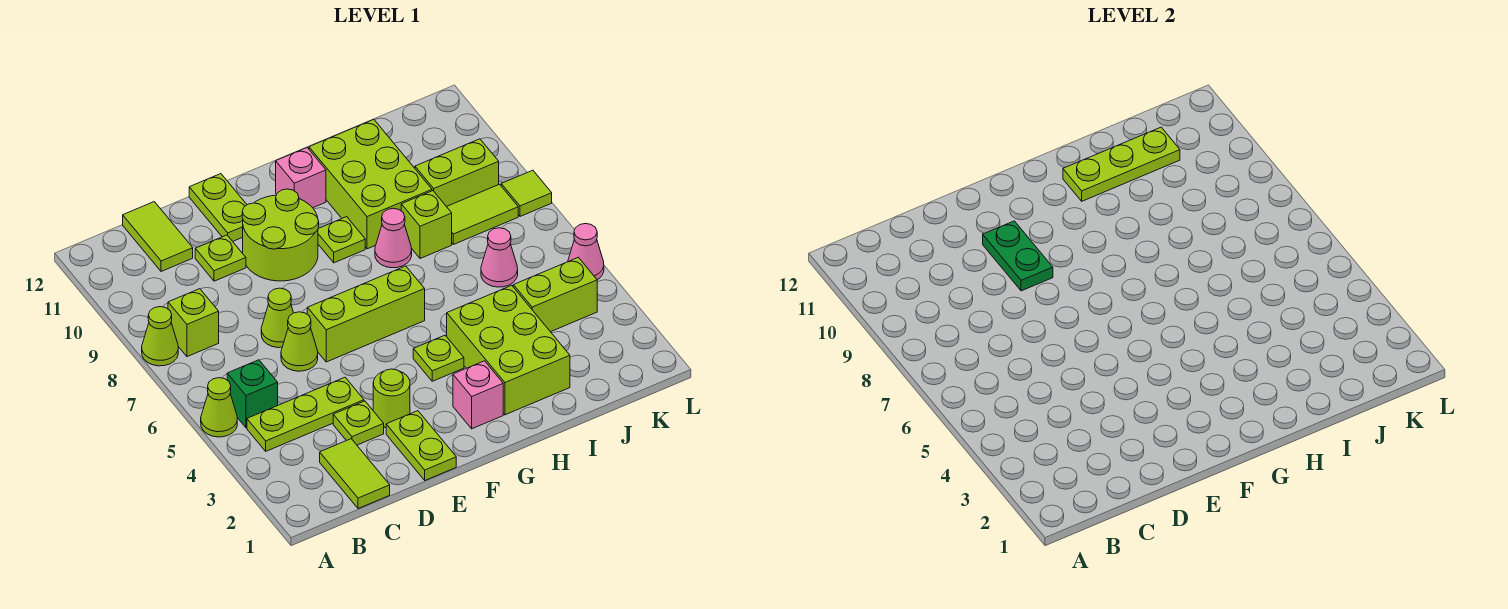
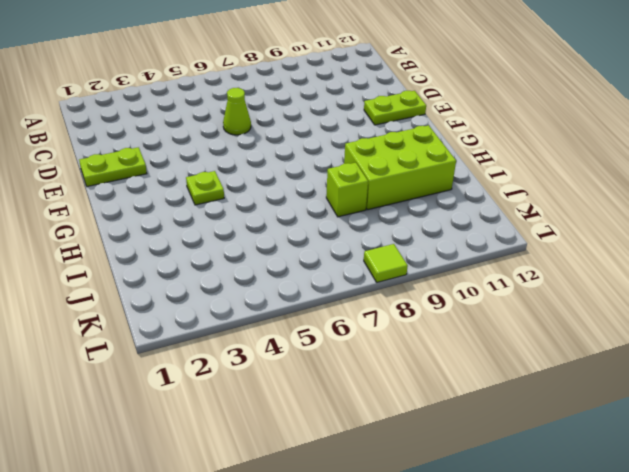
none -> lime 1x1 cone [201,378,237,437]
none -> lime 1x1 cone [142,307,178,366]
none -> lime 1x3 plate [247,377,364,451]
none -> green 1x1 brick [227,360,278,428]

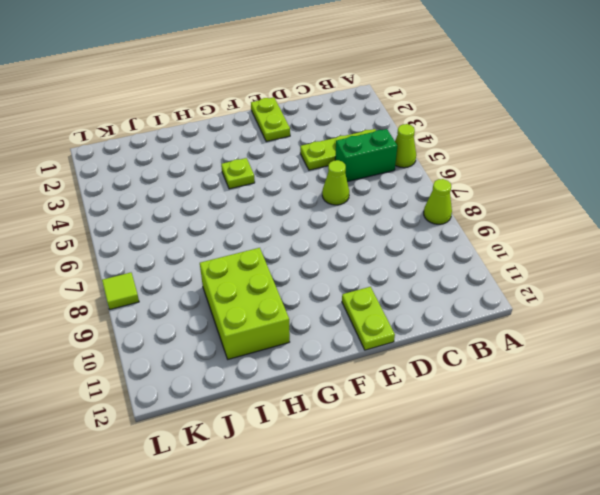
green 1x2 brick [335,129,397,182] -> green 1x1 brick [227,360,278,428]
none -> lime 1x1 brick [168,289,219,357]
none -> lime 1x2 tile [320,439,390,509]
none -> lime 1x2 tile [123,202,193,272]
none -> lime 1x1 plate [333,401,384,445]

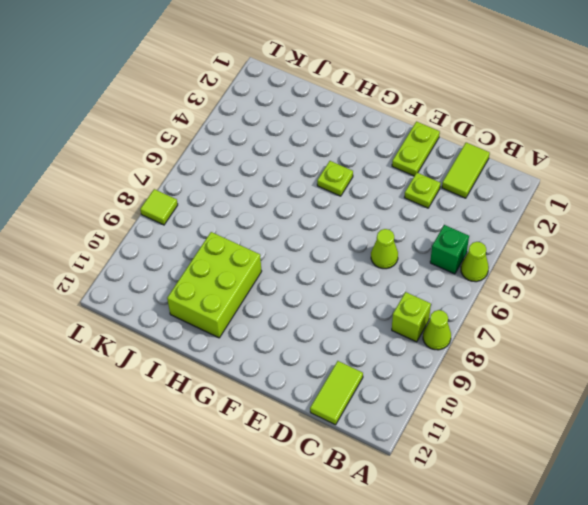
none -> lime 1x3 plate [247,377,364,451]
none -> lime 1x1 cone [261,288,293,348]
none -> lime 1x1 plate [195,235,246,281]
none -> lime 1x1 round brick [373,369,410,428]

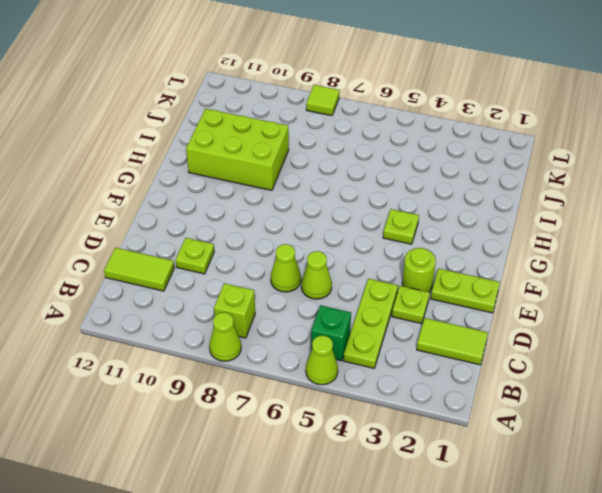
none -> lime 1x3 brick [307,266,425,362]
none -> lime 2x2 round brick [242,189,319,281]
none -> lime 1x2 plate [189,174,247,241]
none -> pink 1x1 brick [453,361,503,429]

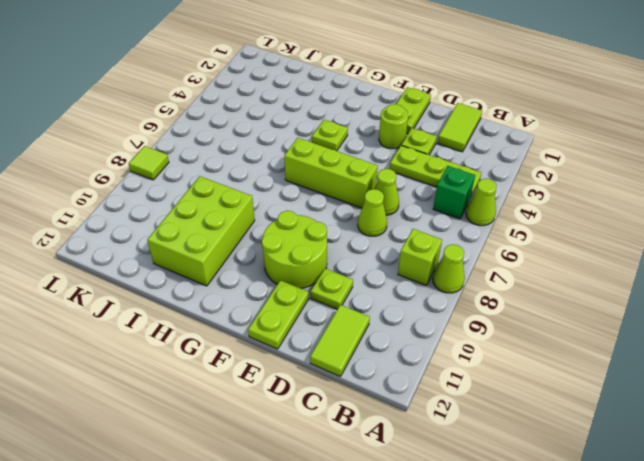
none -> pink 1x1 brick [453,361,503,429]
none -> lime 1x1 plate [318,217,365,263]
none -> pink 1x1 brick [276,148,326,208]
none -> lime 2x3 brick [447,285,570,415]

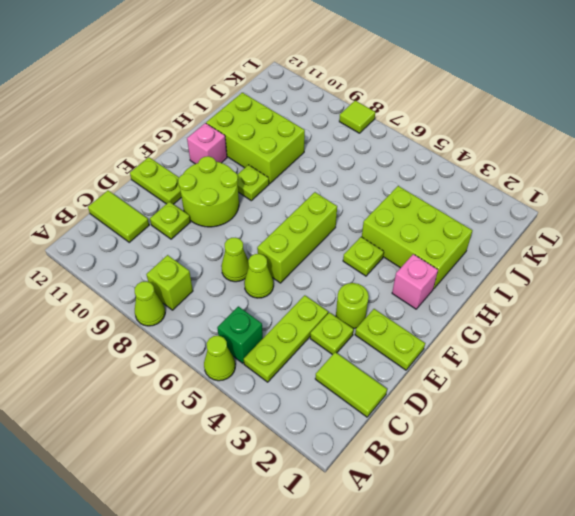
none -> pink 1x1 cone [375,208,412,268]
none -> lime 1x1 brick [401,191,452,259]
none -> lime 1x2 brick [513,257,597,332]
none -> pink 1x1 cone [481,228,518,287]

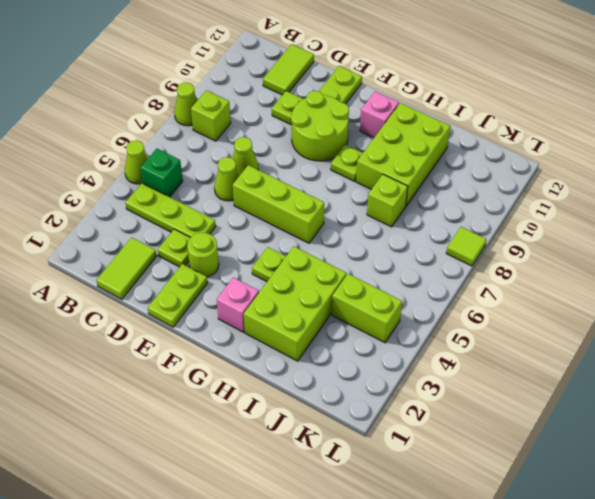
none -> pink 1x1 cone [375,208,412,268]
none -> pink 1x1 cone [481,228,518,287]
none -> lime 1x2 tile [447,184,518,244]
none -> lime 1x2 brick [415,139,499,207]

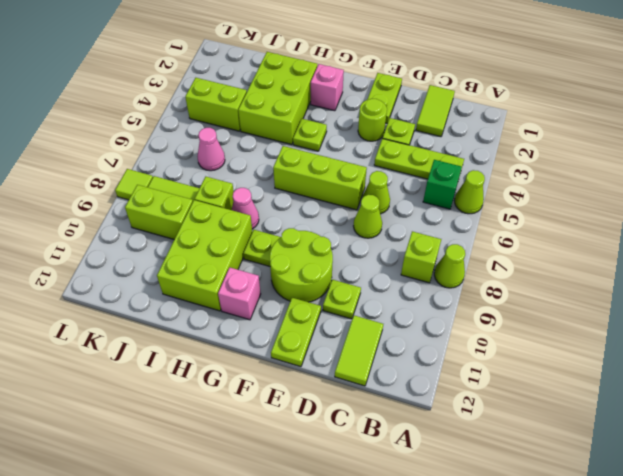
none -> pink 1x1 cone [568,224,604,280]
none -> green 1x2 plate [983,221,1053,291]
none -> lime 1x3 plate [1063,127,1180,201]

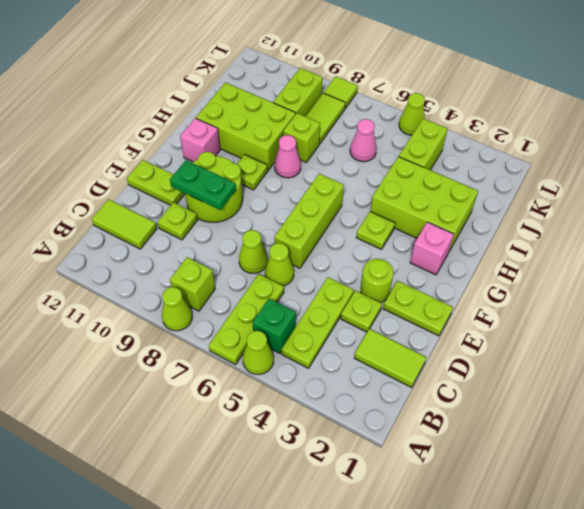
lime 1x3 plate [209,274,284,365] -> lime 1x3 plate moved to [1063,127,1180,201]
lime 1x1 cone [399,93,425,135] -> pink 1x1 cone [568,224,604,280]

